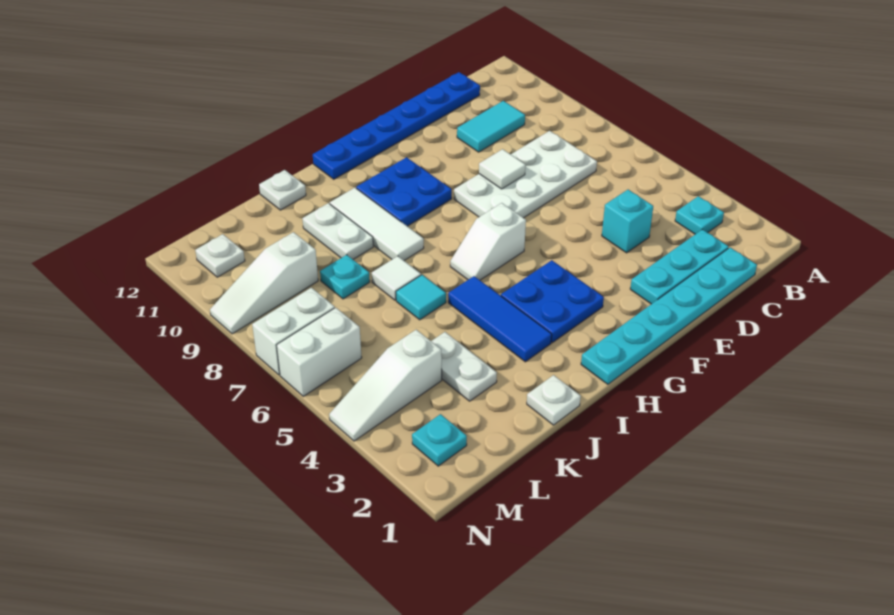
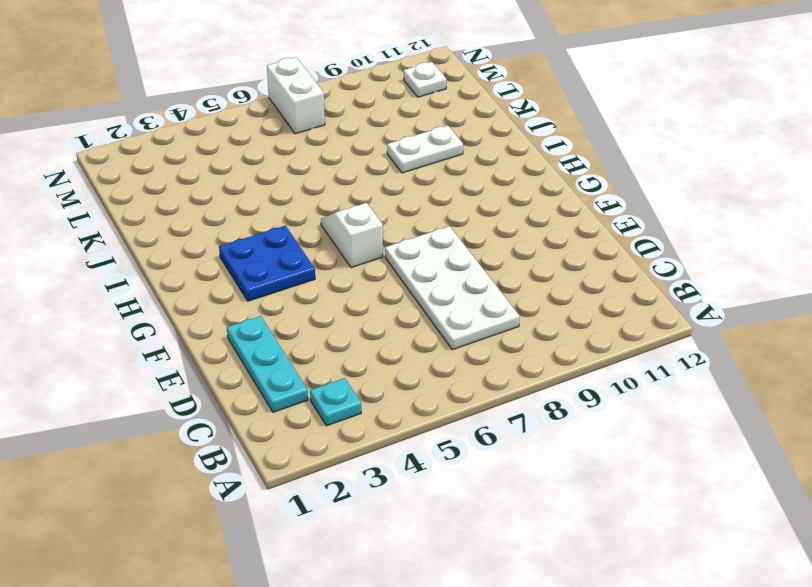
none -> cyan 1x6 plate [581,247,757,384]
none -> cyan 1x2 tile [457,101,525,152]
none -> blue 1x6 plate [313,72,480,179]

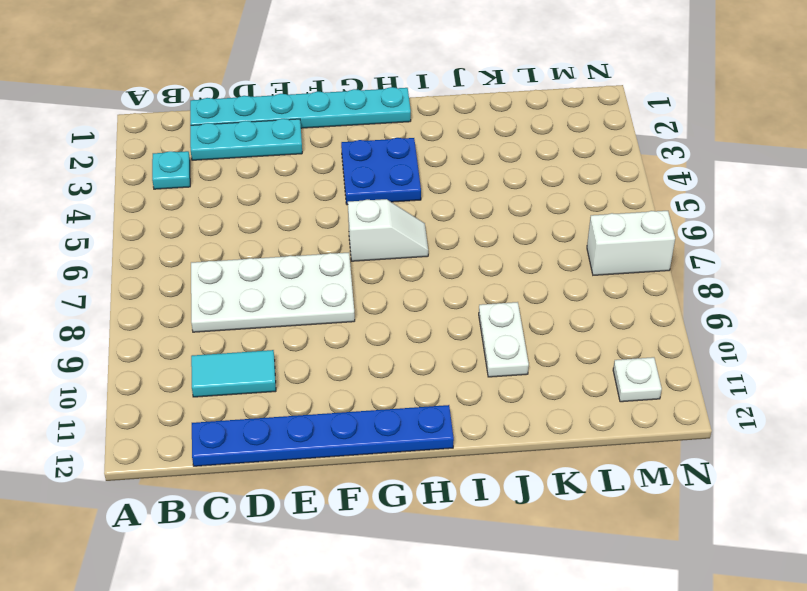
none -> cyan 1x1 brick [602,190,653,253]
none -> blue 2x2 plate [356,157,452,226]
none -> blue 1x3 tile [448,276,552,362]

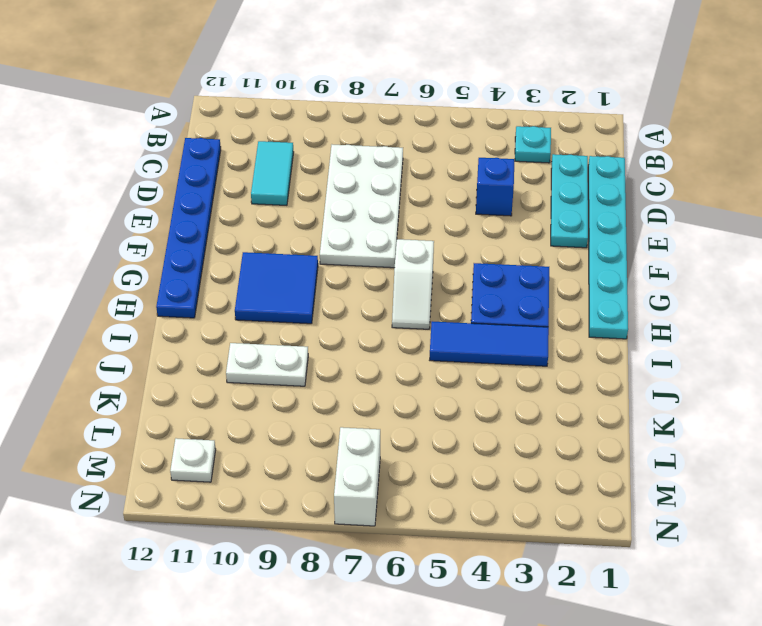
blue 1x1 brick [476,158,515,216] -> cyan 1x1 brick [602,190,653,253]
blue 2x2 tile [235,252,318,324] -> blue 2x2 plate [356,157,452,226]
none -> white 1x3 tile [330,188,424,261]
none -> white 1x1 plate [527,375,581,425]
none -> cyan 1x1 tile [396,275,446,320]

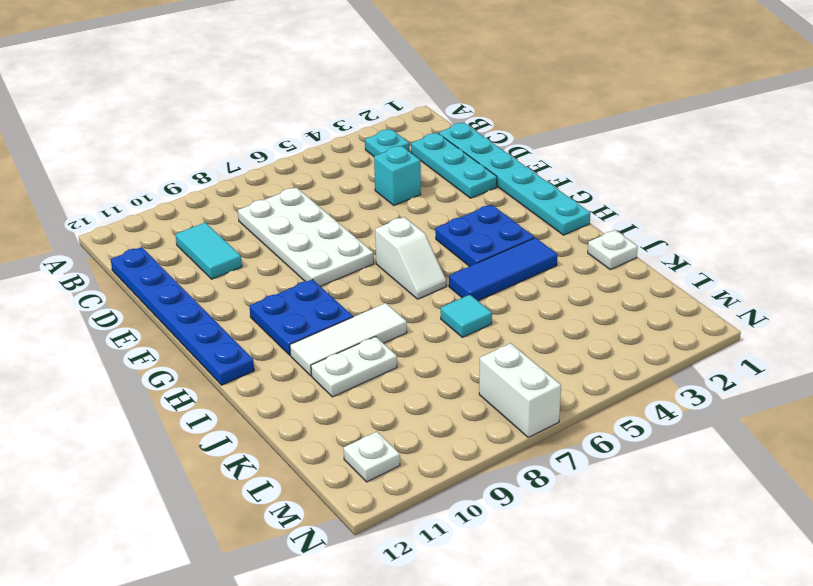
none -> white 1x1 tile [372,256,421,300]
none -> white 1x1 plate [259,170,306,210]
none -> white 1x2 plate [431,332,497,401]

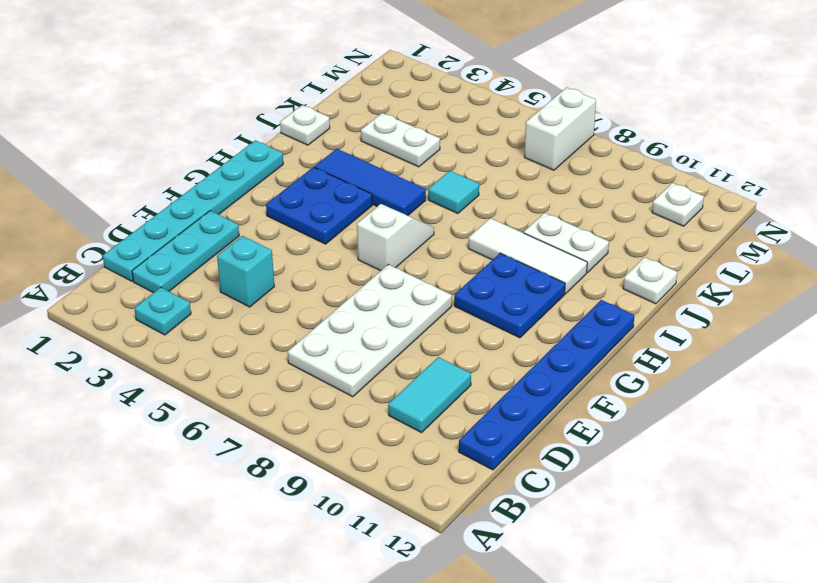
none -> white 1x1 tile [372,256,421,300]
none -> cyan 1x1 plate [320,255,370,299]
none -> white 1x3 slope [329,330,442,441]

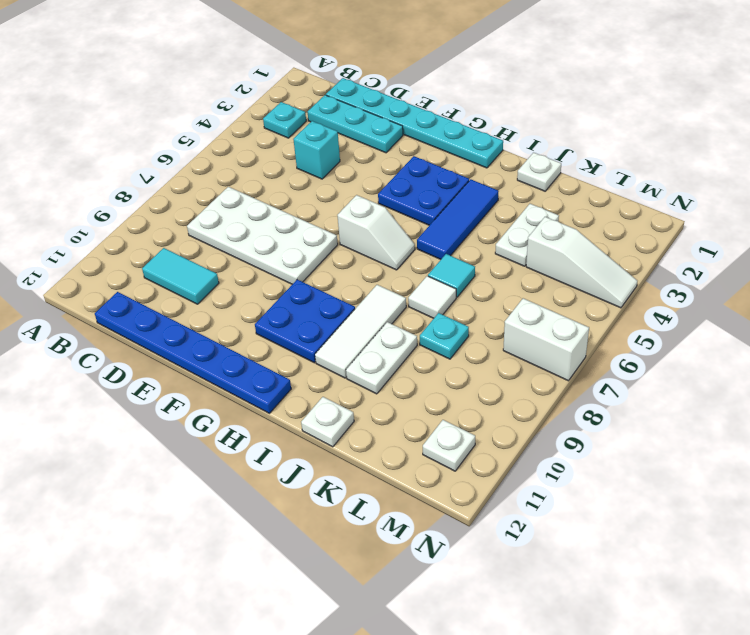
none -> white 1x3 slope [210,232,318,334]
none -> cyan 1x1 plate [412,414,467,466]
none -> white 1x2 brick [276,308,362,396]

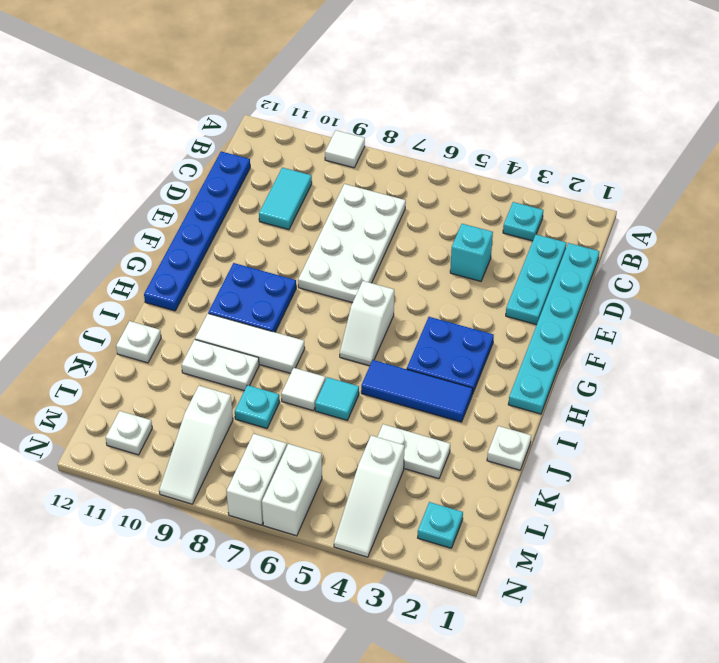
white 1x1 tile [325,130,365,168] -> white 1x1 tile moved to [479,149,526,189]

